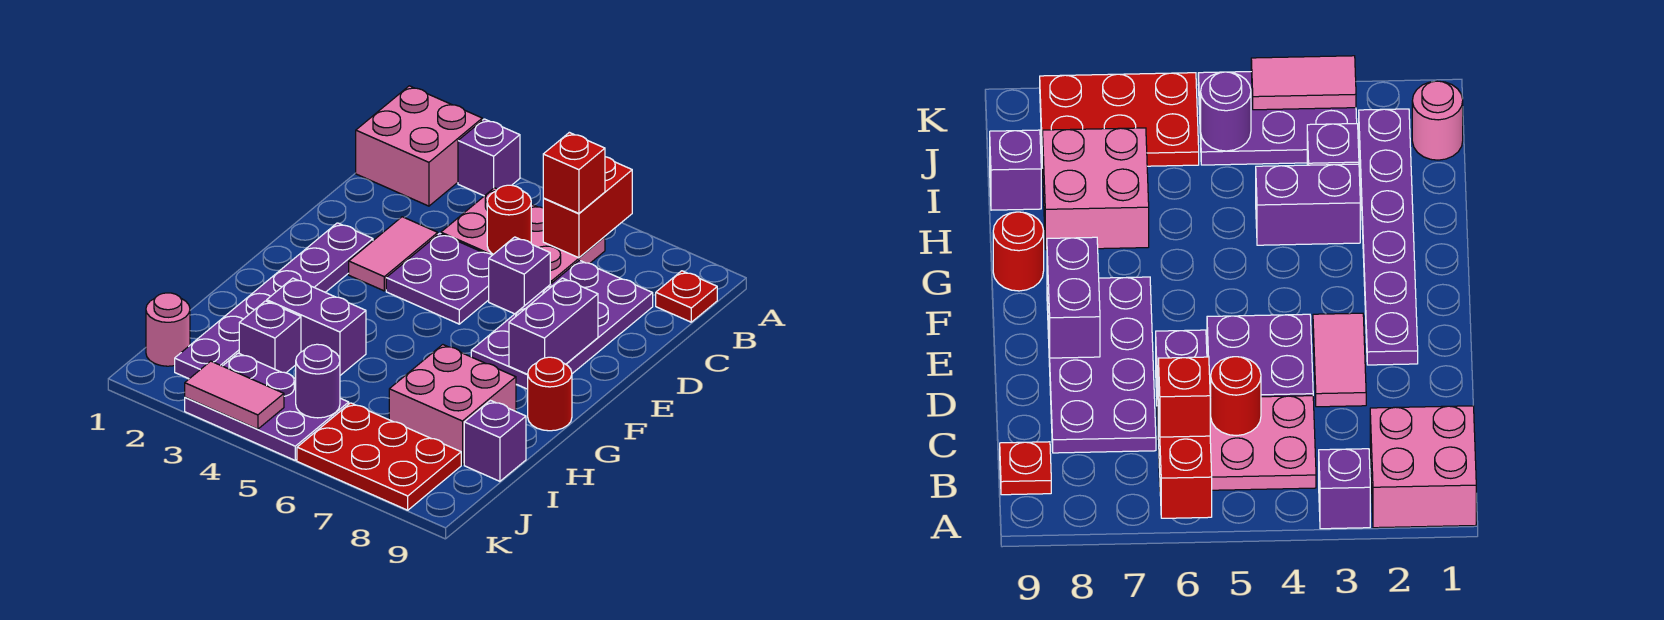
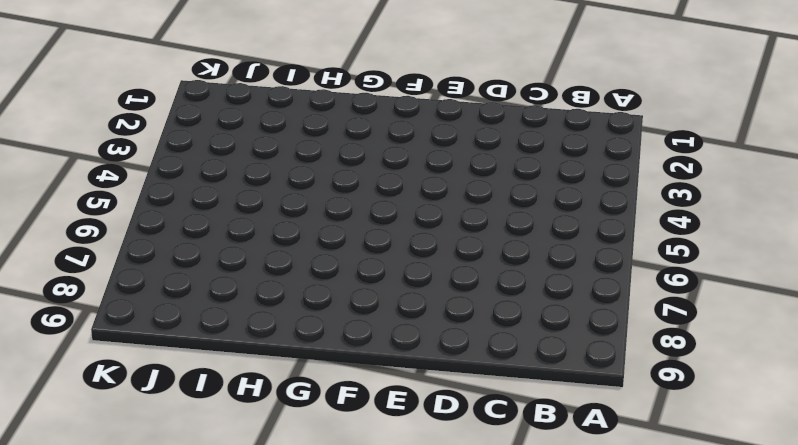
none -> pink 2x2 brick [356,86,482,206]
none -> purple 1x1 brick [458,119,520,196]
none -> pink 2x3 plate [441,188,605,284]

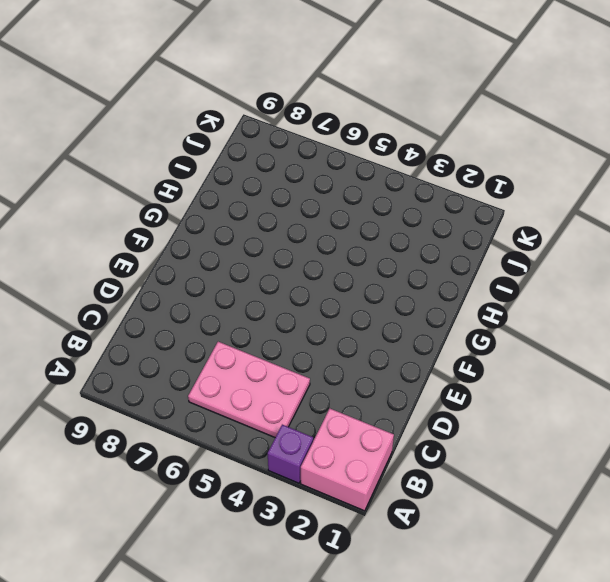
none -> red 1x1 plate [656,271,717,322]
none -> purple 2x4 plate [471,260,653,389]
none -> pink 1x2 tile [349,217,438,291]

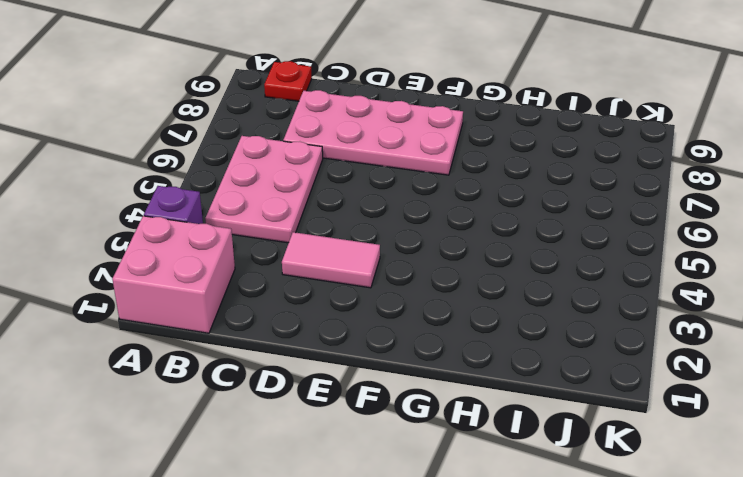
pink 2x4 plate [283,90,463,175] -> purple 2x4 plate [471,260,653,389]
none -> purple 2x2 plate [386,233,492,324]
none -> purple 1x1 brick [489,237,550,314]
none -> purple 1x6 plate [175,223,373,379]

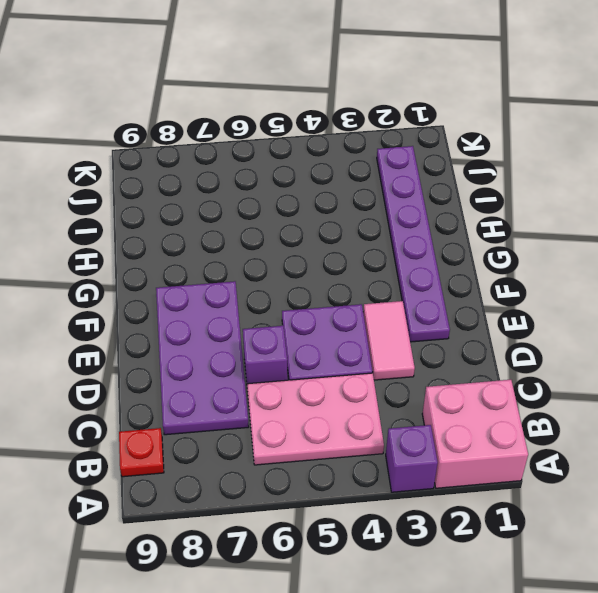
none -> red 1x1 round brick [528,357,572,431]
none -> purple 1x2 brick [267,278,366,375]
none -> pink 2x2 brick [389,345,516,465]

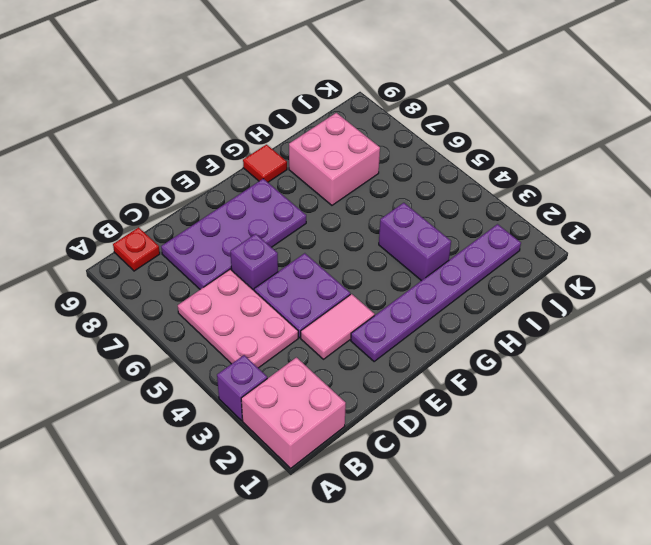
red 1x1 tile [243,145,287,182] -> red 1x1 round brick [528,357,572,431]
none -> purple 1x1 brick [239,301,301,373]
none -> purple 1x1 brick [464,400,526,481]
none -> pink 1x1 round brick [146,293,190,366]

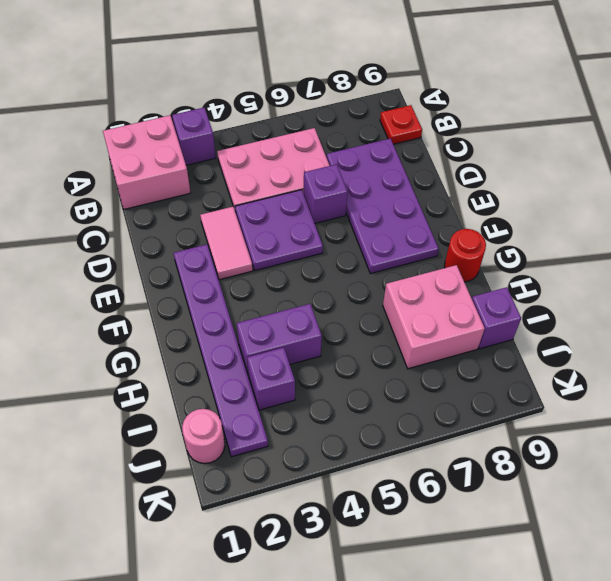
none -> purple 2x3 plate [185,353,349,460]
none -> red 2x3 plate [297,403,461,510]
none -> red 1x2 brick [543,157,632,258]

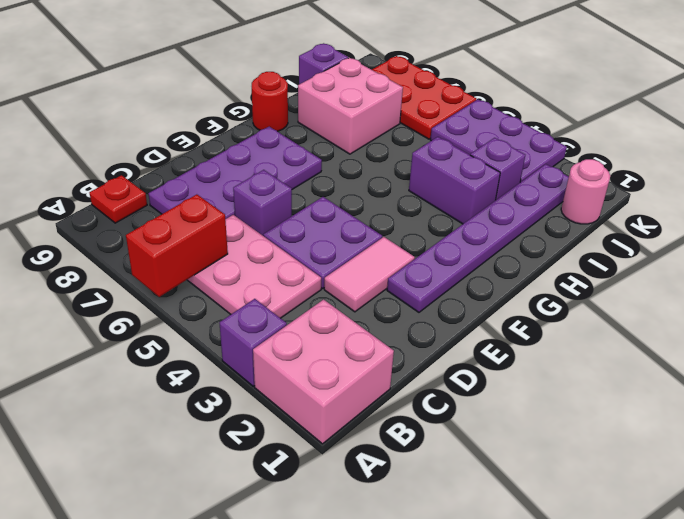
none -> red 1x1 round brick [487,185,531,254]
none -> purple 1x2 brick [509,278,598,374]
none -> purple 1x1 round brick [296,344,340,418]

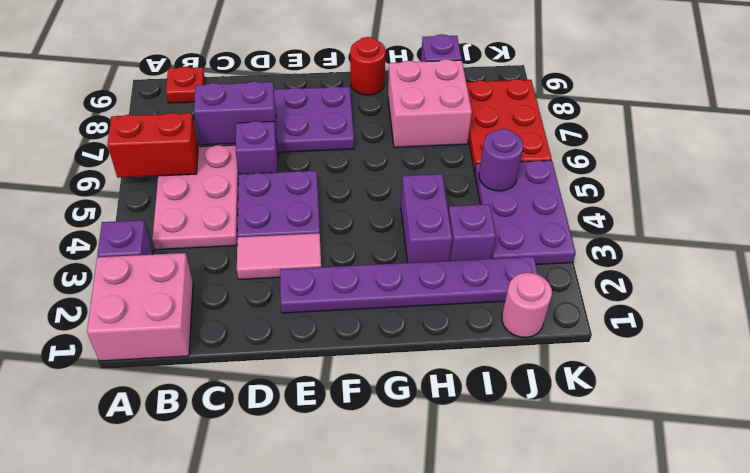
purple 1x2 brick [194,81,277,145] -> purple 1x2 brick moved to [509,278,598,374]
none -> red 1x1 round brick [487,185,531,254]
none -> pink 1x2 tile [185,361,284,429]
none -> red 1x1 brick [543,132,605,213]

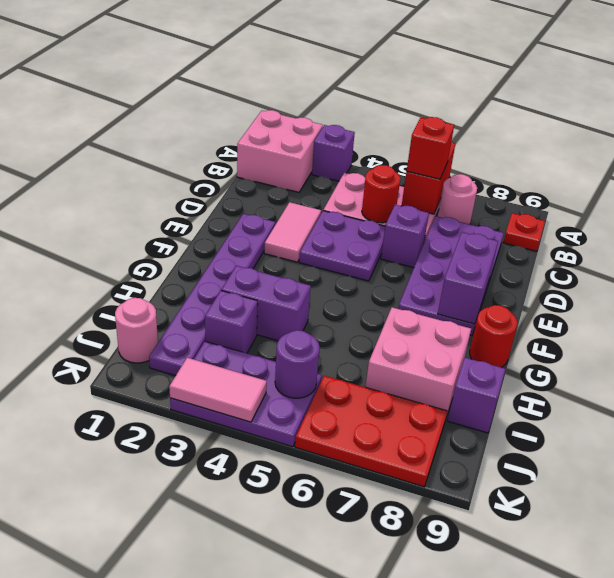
pink 1x1 round brick [438,174,477,224] -> none

